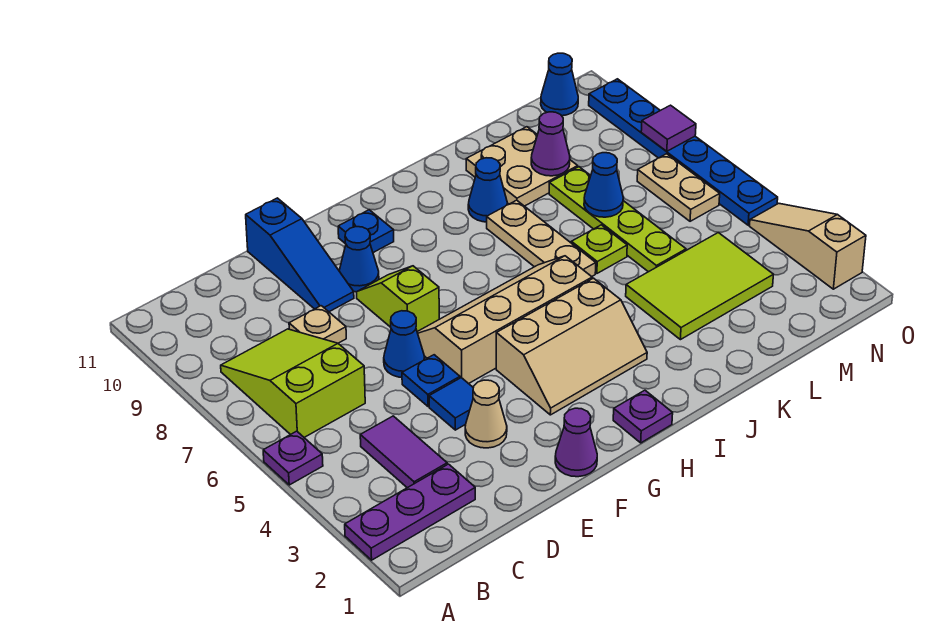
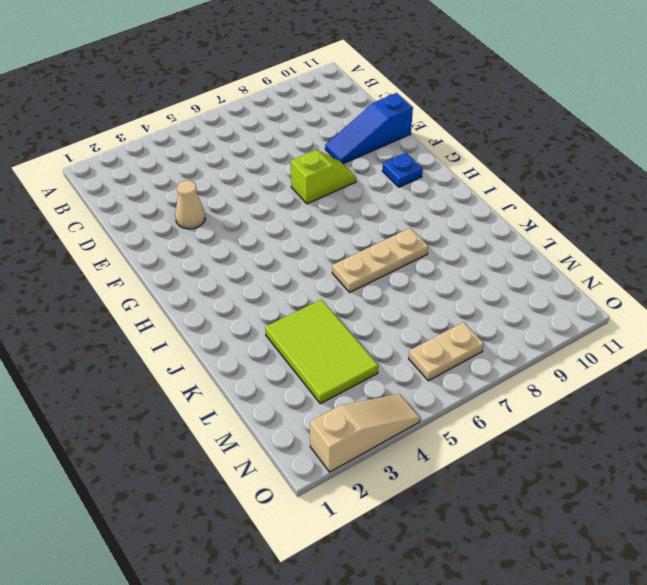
none -> purple 1x3 plate [345,464,475,560]
none -> purple 1x1 plate [263,431,323,485]
none -> lime 2x3 slope [221,329,365,437]
none -> purple 1x2 tile [360,416,447,488]

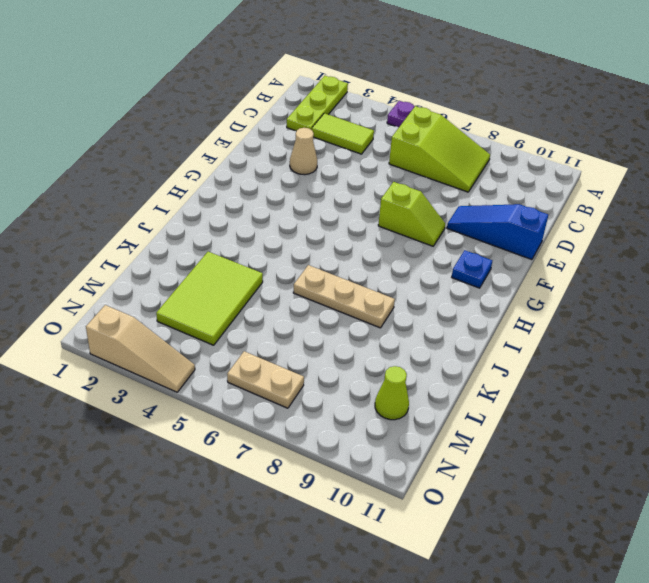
lime 1x3 plate [287,76,348,131] -> purple 1x3 plate [345,464,475,560]
lime 1x2 tile [312,113,374,154] -> purple 1x2 tile [360,416,447,488]
lime 1x1 cone [375,366,409,420] -> none
none -> tan 1x1 plate [289,306,346,343]
none -> blue 1x1 tile [429,378,473,430]
none -> blue 1x1 plate [402,355,460,406]
none -> blue 1x1 cone [384,311,425,377]

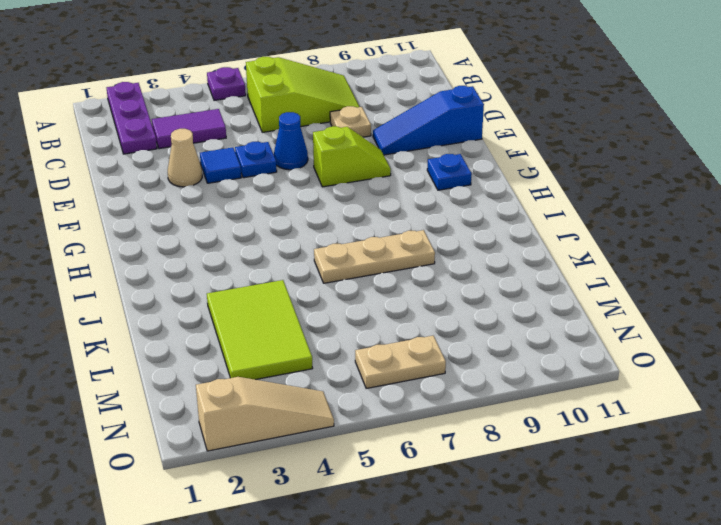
none -> purple 1x1 cone [555,408,597,477]
none -> tan 2x4 slope [417,256,592,384]
none -> blue 1x1 cone [339,227,379,292]
none -> tan 2x3 slope [496,278,647,415]

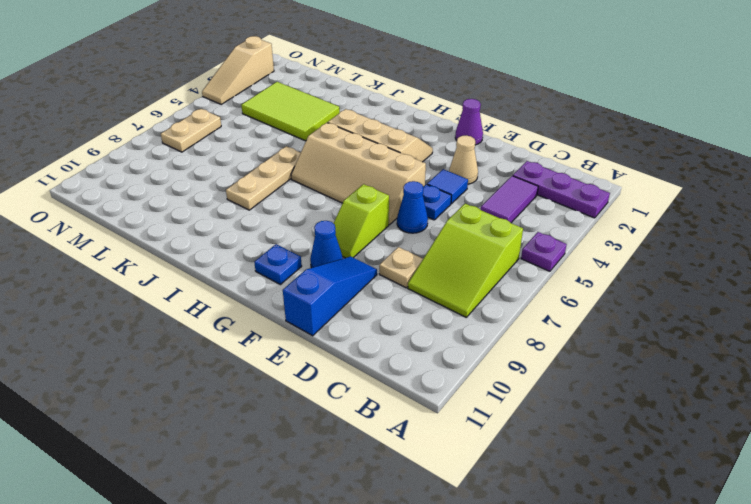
none -> purple 1x1 plate [613,390,673,443]
none -> blue 1x1 cone [468,158,507,222]
none -> lime 1x1 plate [571,225,627,273]
none -> tan 2x2 plate [466,127,578,206]

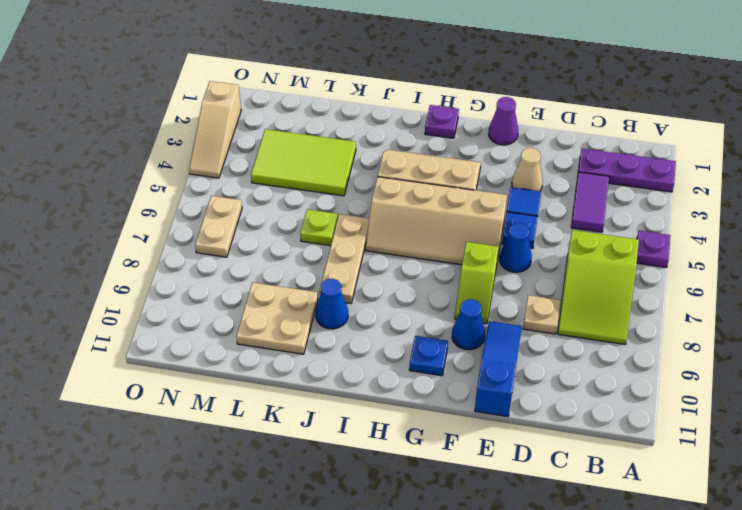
none -> lime 1x4 plate [549,167,686,272]
none -> blue 1x1 cone [541,53,578,116]
none -> blue 1x6 plate [589,79,778,225]
none -> blue 1x1 cone [584,153,623,217]

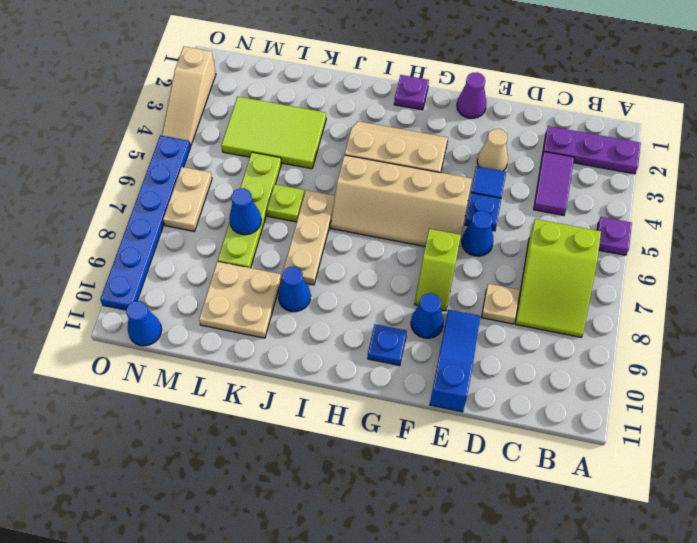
none -> purple 1x1 cone [531,112,570,176]
none -> purple 1x1 tile [641,105,696,151]

